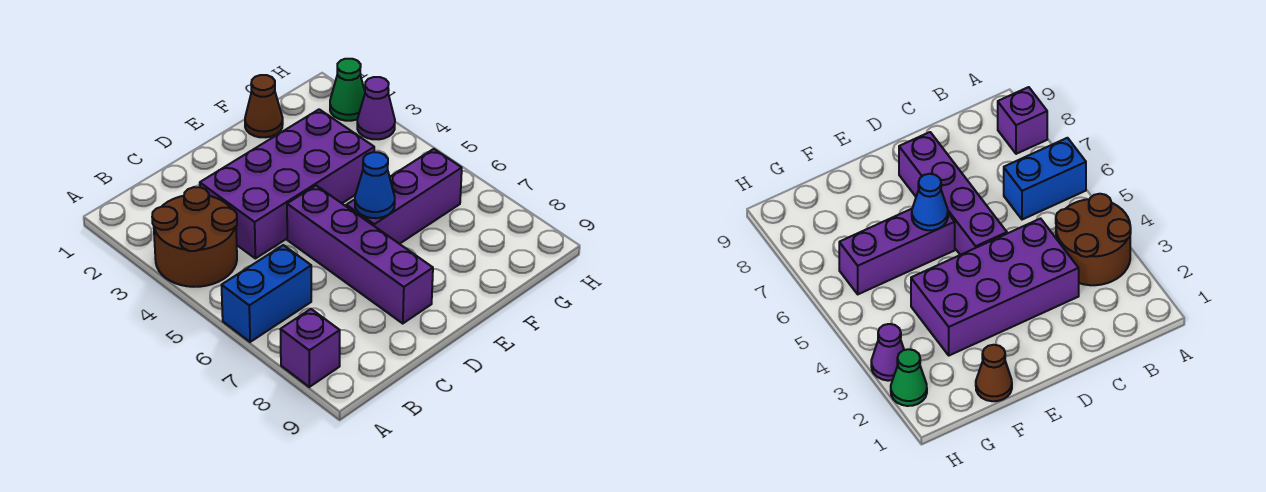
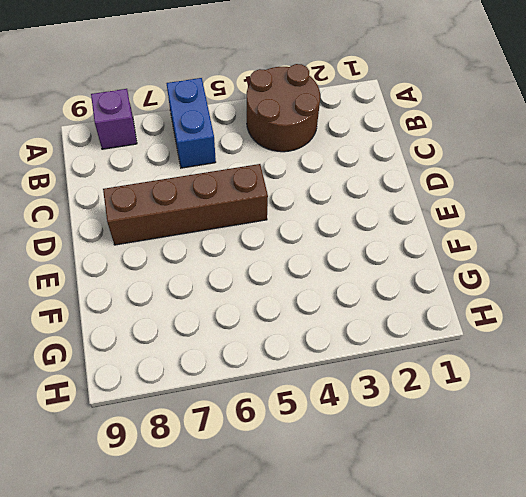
brown 1x4 brick [103,164,268,245] -> purple 1x4 brick [287,186,433,324]
none -> purple 2x4 brick [200,109,374,258]
none -> purple 1x3 brick [346,149,462,244]

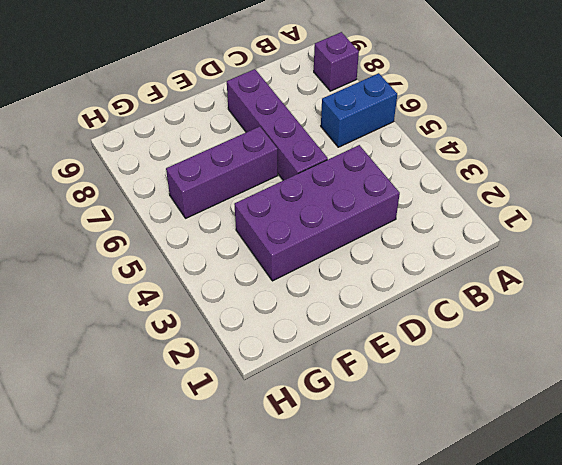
none -> brown 2x2 round brick [152,187,237,287]
none -> brown 1x1 cone [245,75,283,137]

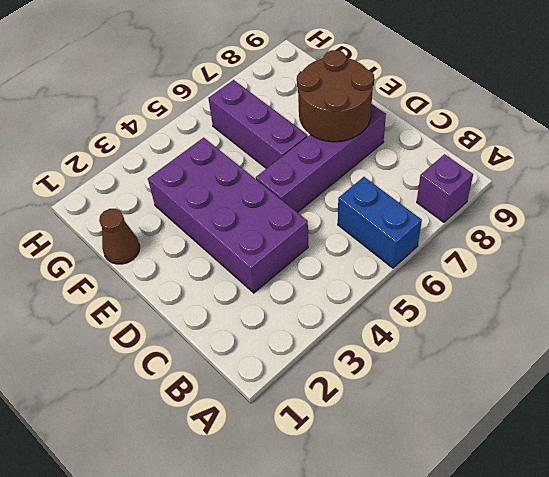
brown 2x2 round brick [297,50,374,142] -> brown 2x2 round brick moved to [152,187,237,287]
none -> green 1x1 cone [330,59,365,121]
none -> purple 1x1 cone [357,77,395,139]

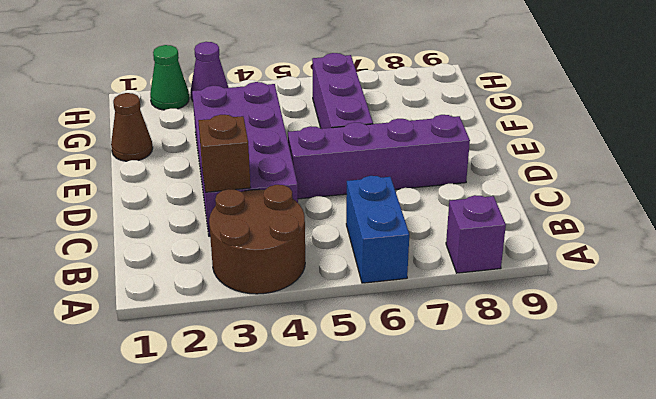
brown 1x1 brick [198,115,250,192] -> none
none -> blue 1x1 cone [355,152,395,218]

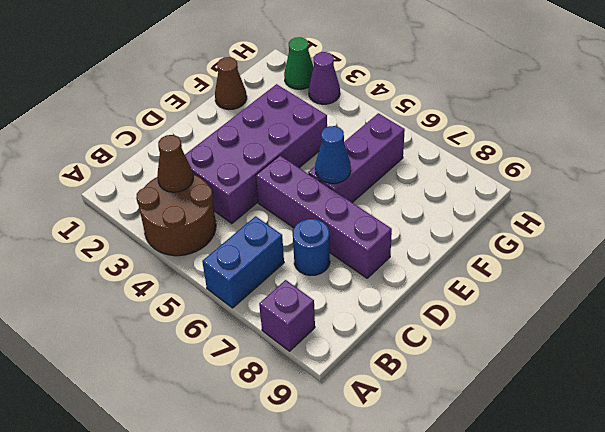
brown 1x1 cone [157,135,193,192] -> none
blue 1x1 round brick [293,219,330,275] -> none

